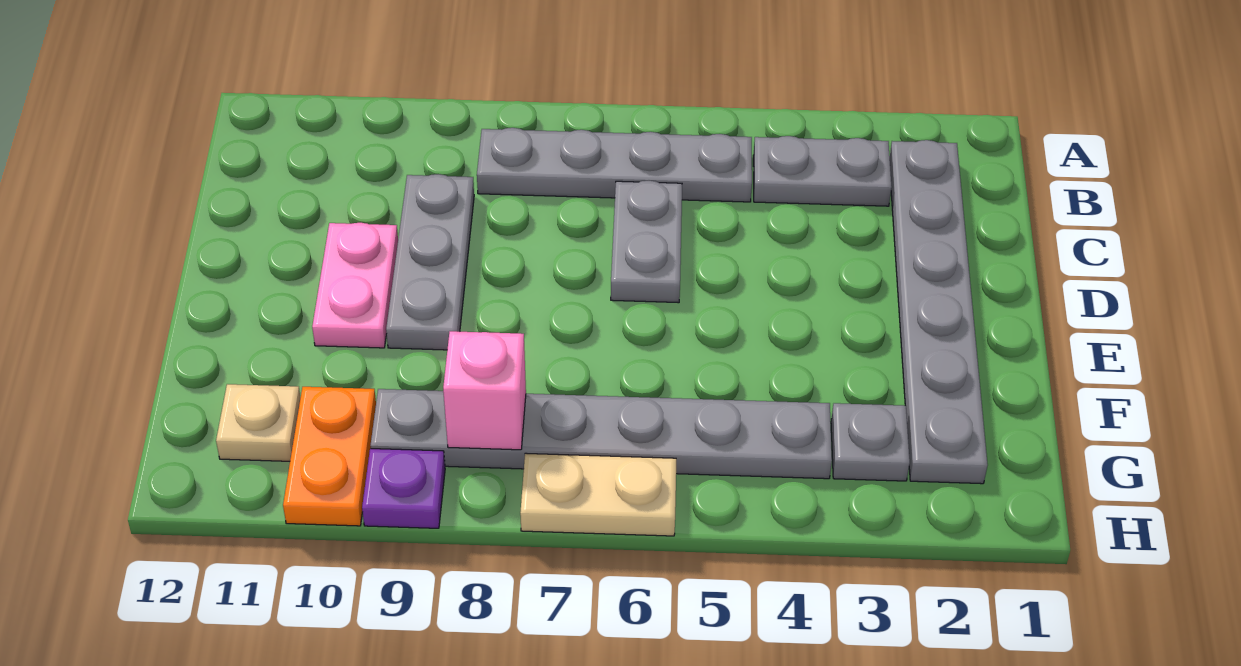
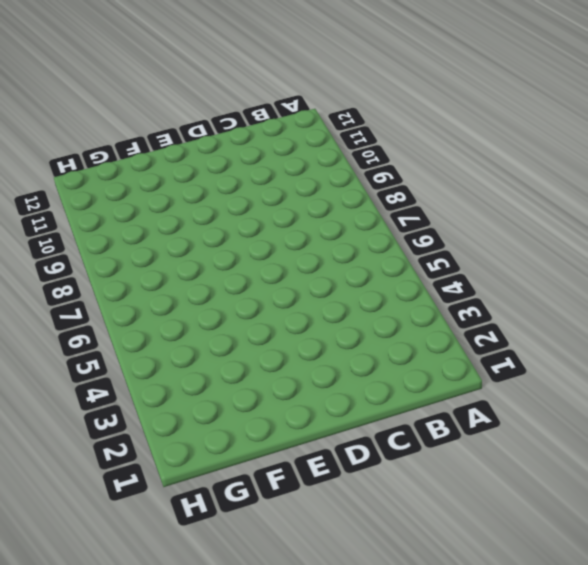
none -> grey 1x6 plate [890,140,988,484]
none -> grey 1x2 plate [753,136,892,206]
none -> grey 1x4 plate [477,128,752,202]

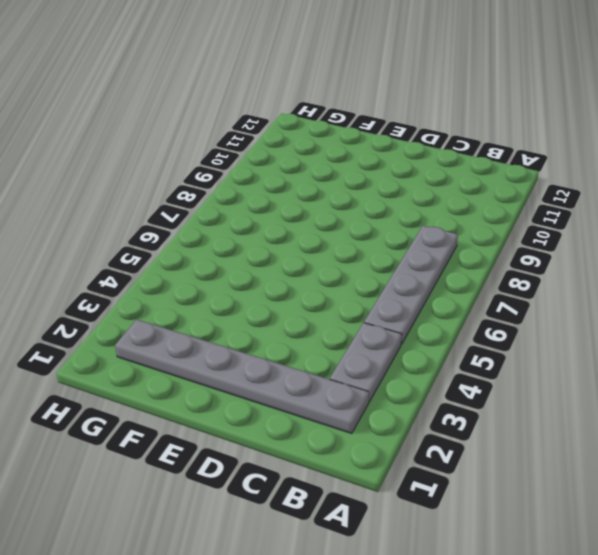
none -> grey 1x2 plate [611,181,682,303]
none -> grey 1x3 plate [386,174,474,350]
none -> pink 1x2 plate [312,223,398,348]

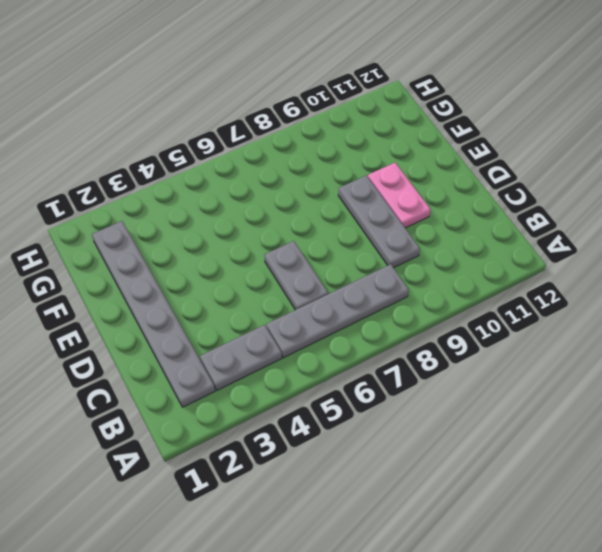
none -> grey 1x1 plate [831,403,910,481]
none -> grey 1x6 plate [370,389,832,479]
none -> orange 1x2 plate [283,387,376,526]

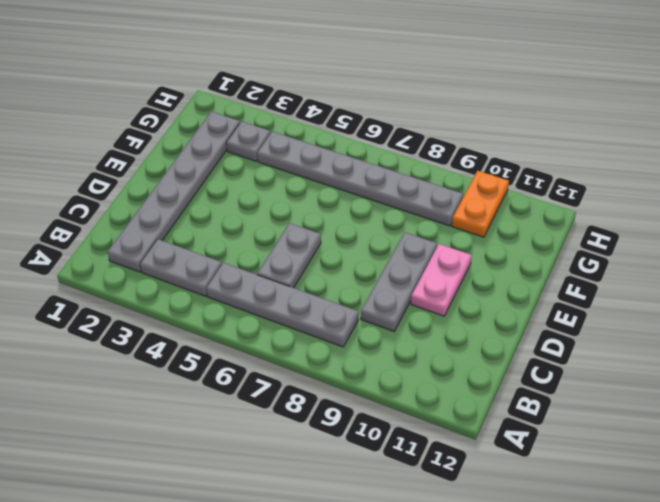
none -> tan 1x1 plate [216,384,301,461]
none -> tan 1x2 plate [520,453,676,536]
none -> purple 1x1 plate [362,449,445,528]

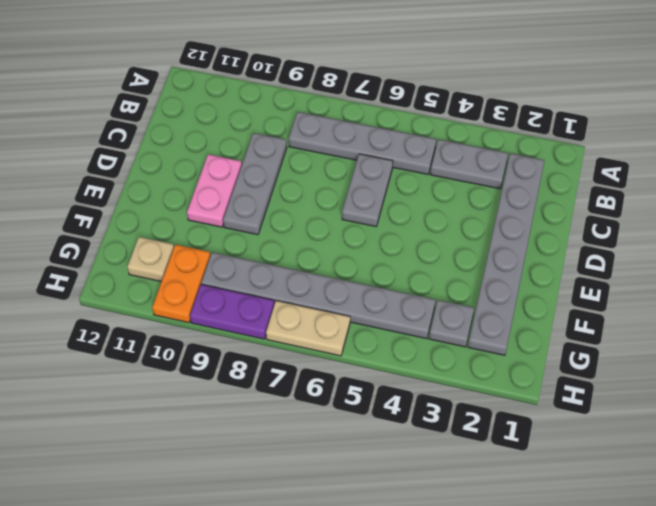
purple 1x2 plate [190,285,274,339] -> purple 1x1 plate [362,449,445,528]
none -> pink 1x1 brick [443,331,526,450]

